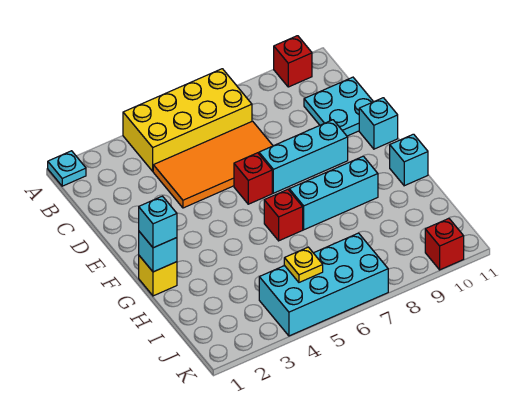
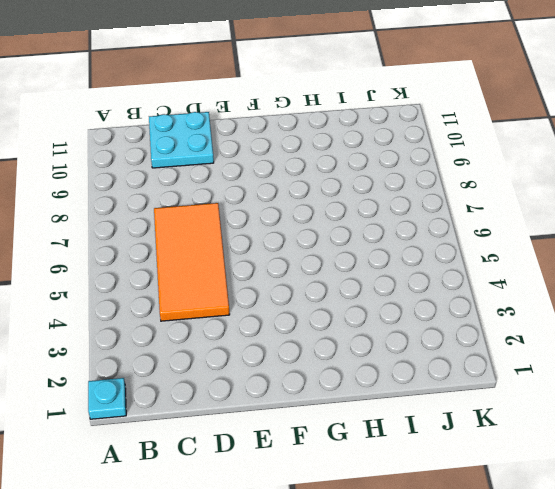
none -> yellow 2x4 brick [123,69,252,171]
none -> red 1x1 brick [274,36,312,87]
none -> red 1x1 brick [234,153,272,204]

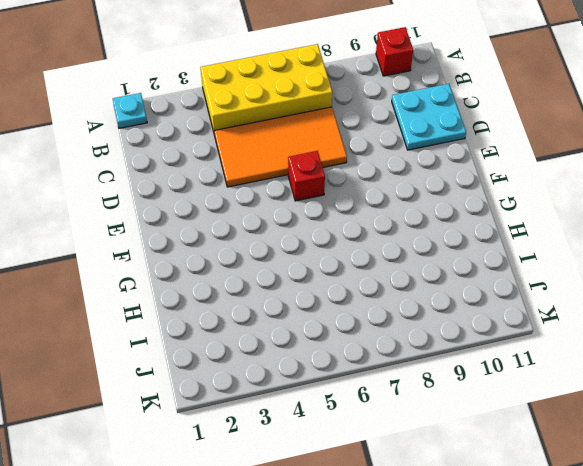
none -> cyan 1x3 brick [259,120,348,193]
none -> cyan 1x1 brick [359,98,398,149]
none -> yellow 1x1 brick [139,256,177,296]

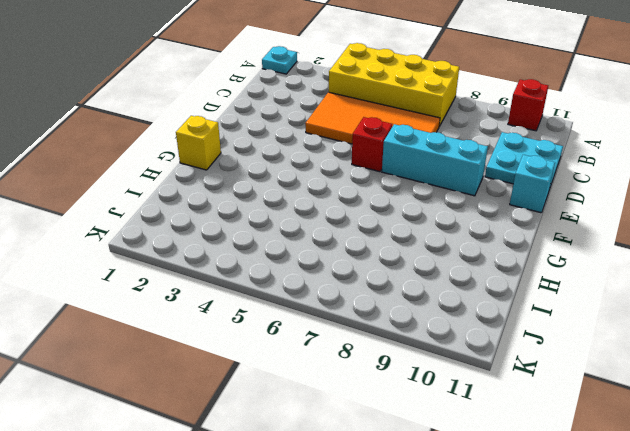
none -> red 1x1 brick [264,189,303,241]
none -> cyan 1x3 brick [289,156,378,230]
none -> cyan 1x1 brick [390,134,428,186]

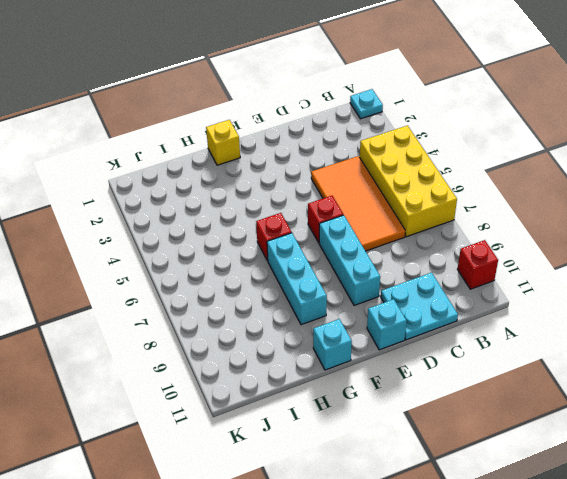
none -> cyan 2x4 brick [259,233,388,336]
none -> red 1x1 brick [425,218,464,270]
none -> cyan 1x1 brick [139,232,177,272]

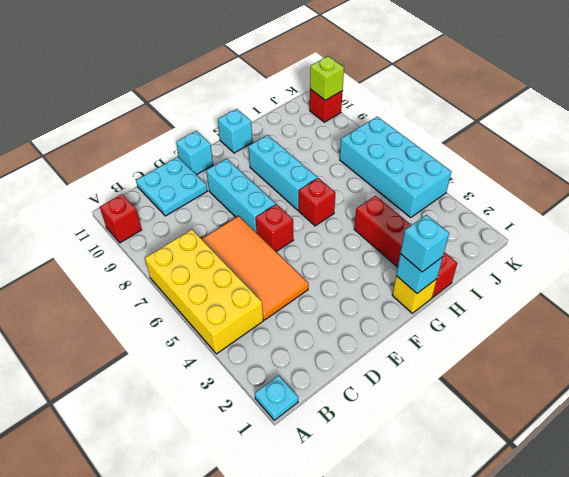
red 1x4 brick [354,196,457,298] -> none
lime 1x1 brick [310,56,344,100] -> none
none -> yellow 1x1 plate [284,247,323,282]

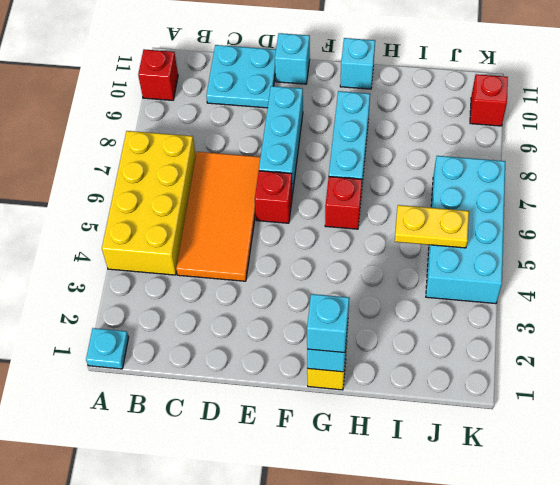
yellow 1x2 plate [395,205,469,248] -> yellow 1x1 plate [284,247,323,282]

